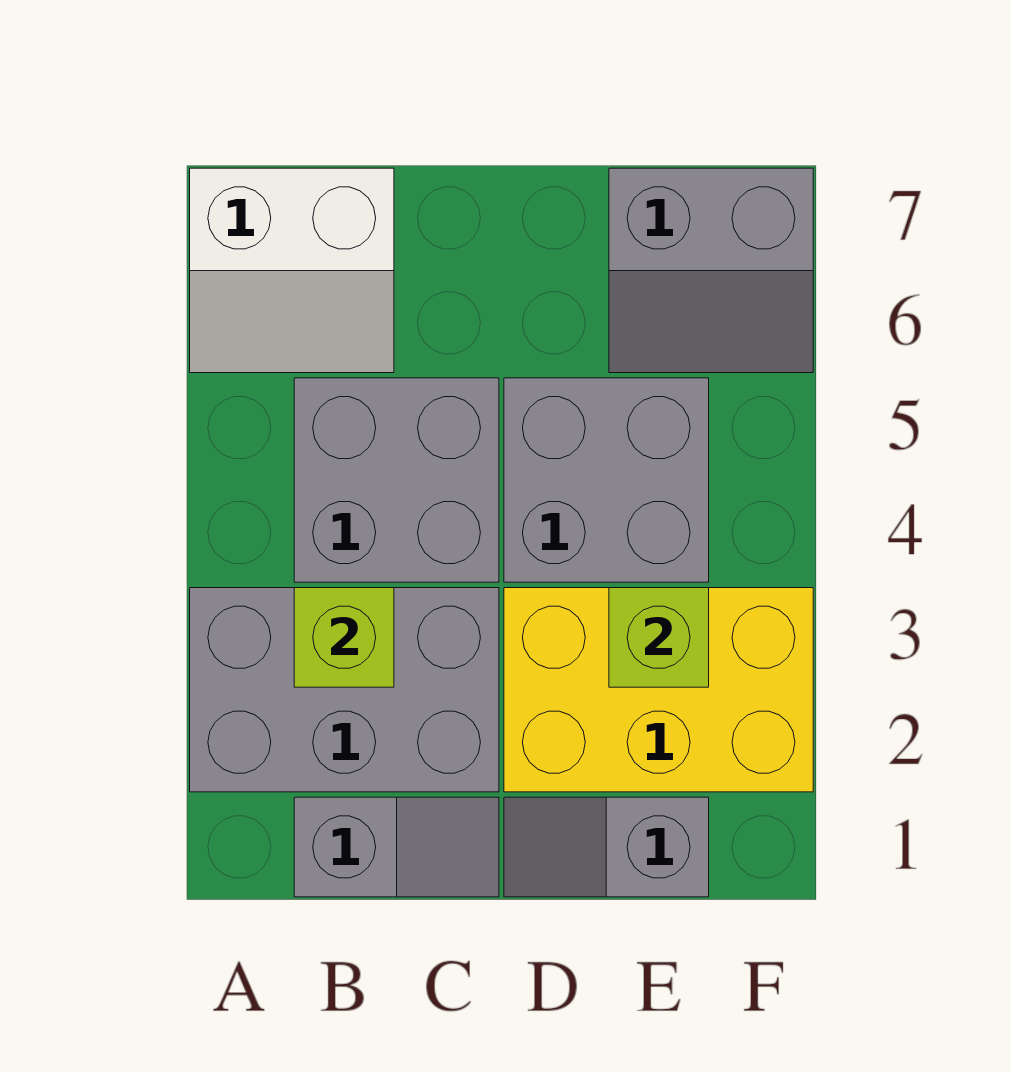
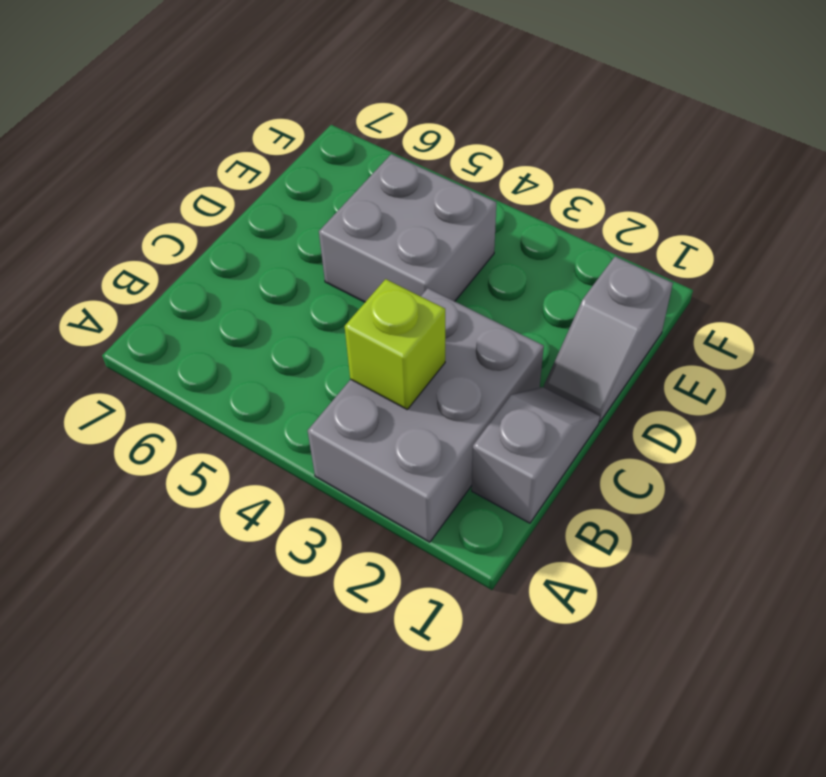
none -> white 2x2 slope [190,168,394,373]
none -> grey 2x2 brick [294,378,499,582]

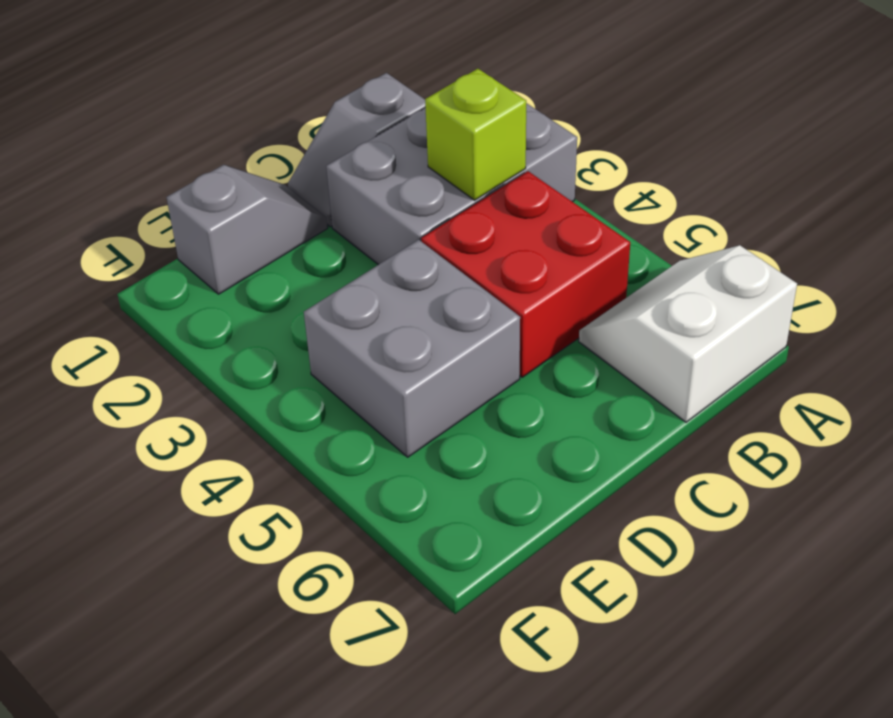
red 2x2 brick [421,171,630,377] -> grey 2x2 brick [294,378,499,582]
none -> yellow 2x3 brick [504,588,813,792]
none -> grey 2x2 slope [609,168,813,373]

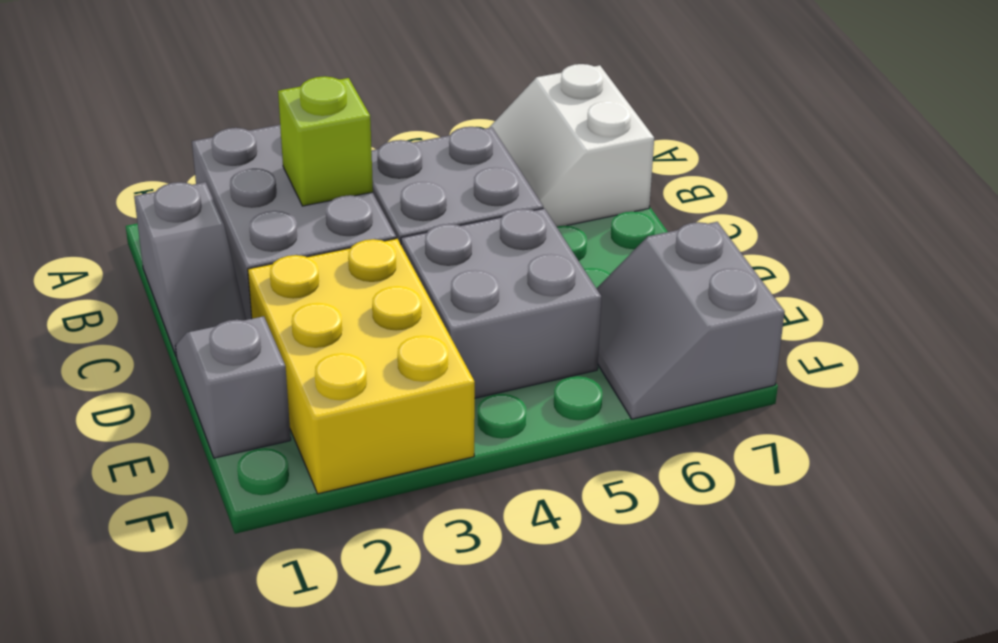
none -> lime 1x1 brick [609,588,709,687]

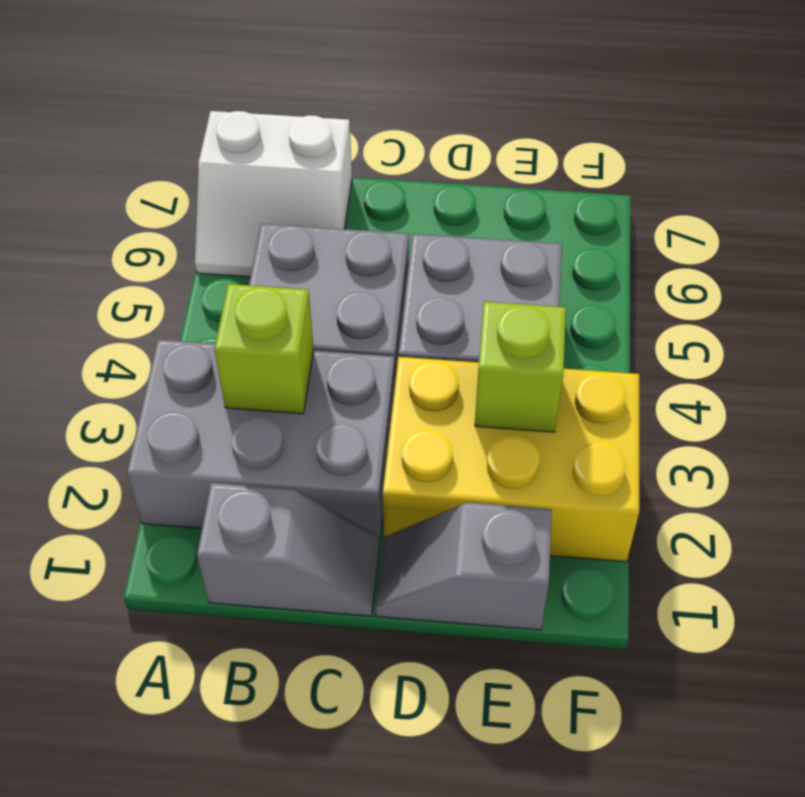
none -> grey 2x2 slope [609,168,813,373]

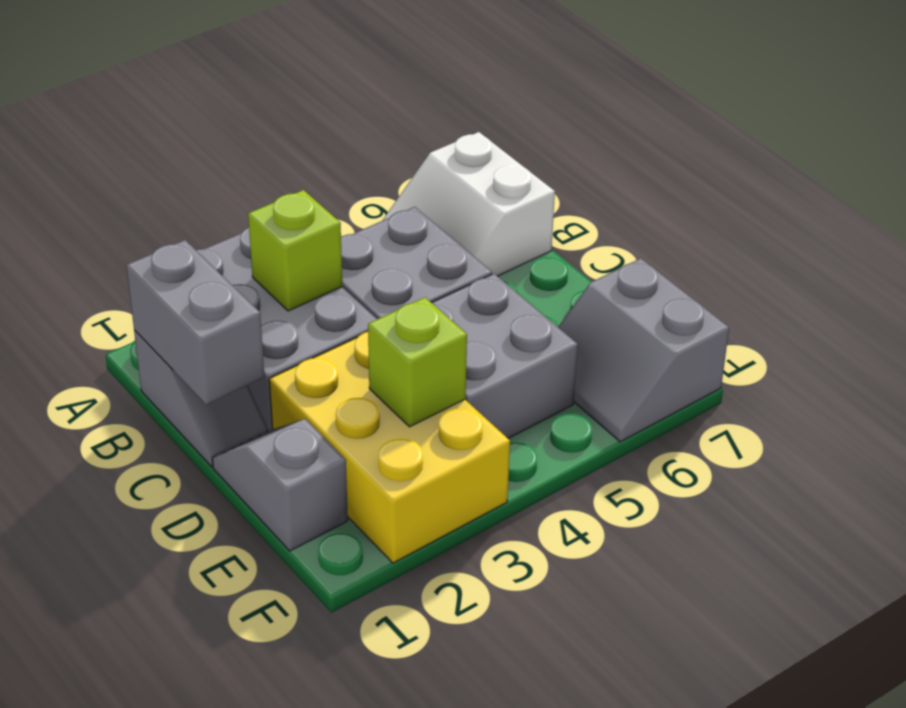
grey 1x2 brick [126,240,264,404] -> none

